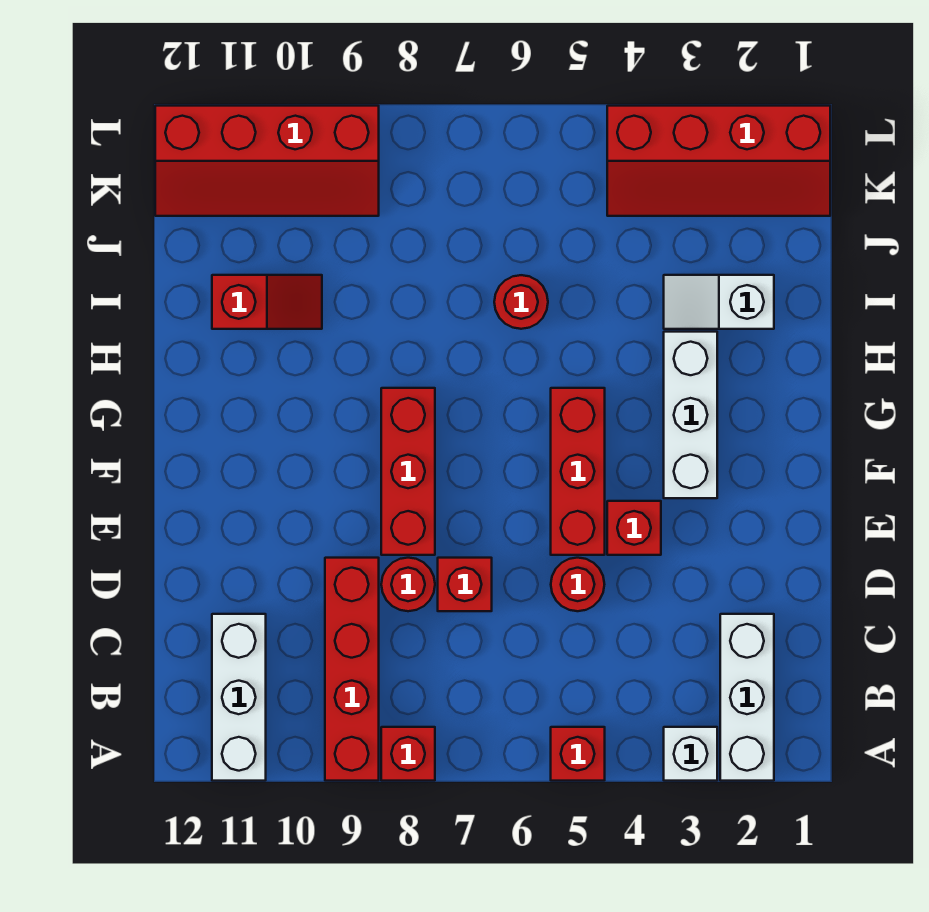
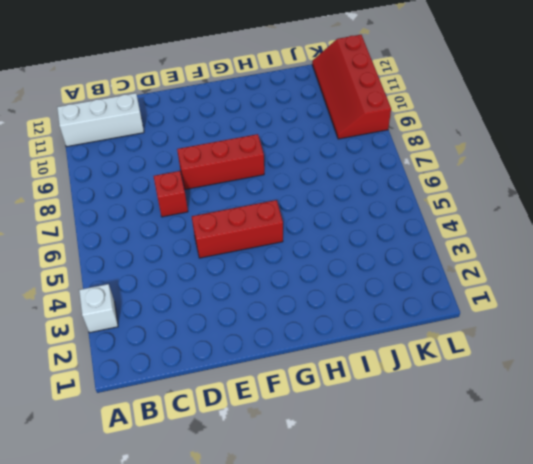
none -> white 1x3 brick [720,614,774,781]
none -> red 1x1 brick [551,727,605,781]
none -> red 1x1 brick [381,727,435,781]

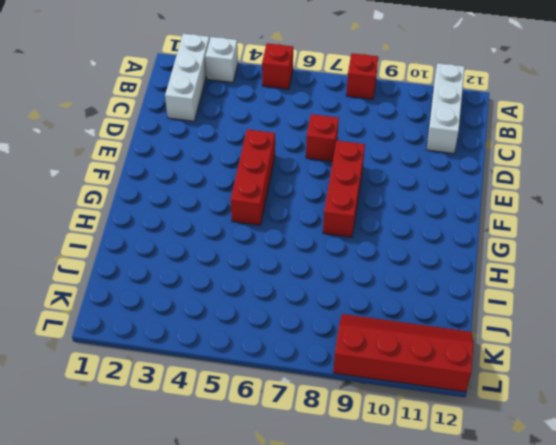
none -> red 1x4 brick [325,558,379,781]
none -> red 1x1 round brick [551,558,604,611]
none -> red 1x1 round brick [381,558,435,611]

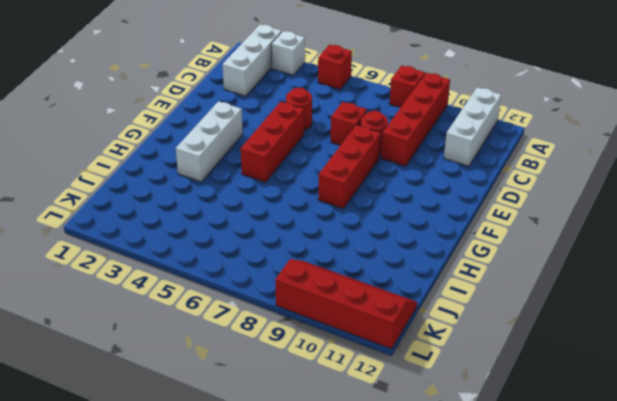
none -> red 1x1 brick [607,501,661,555]
none -> white 1x2 slope [664,275,774,329]
none -> red 1x1 round brick [494,275,548,329]

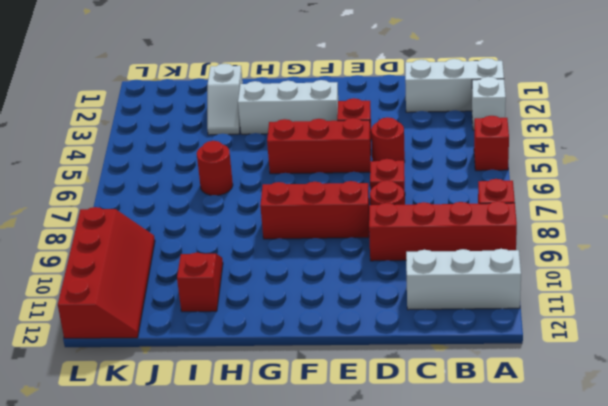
none -> red 2x4 slope [607,106,830,216]

